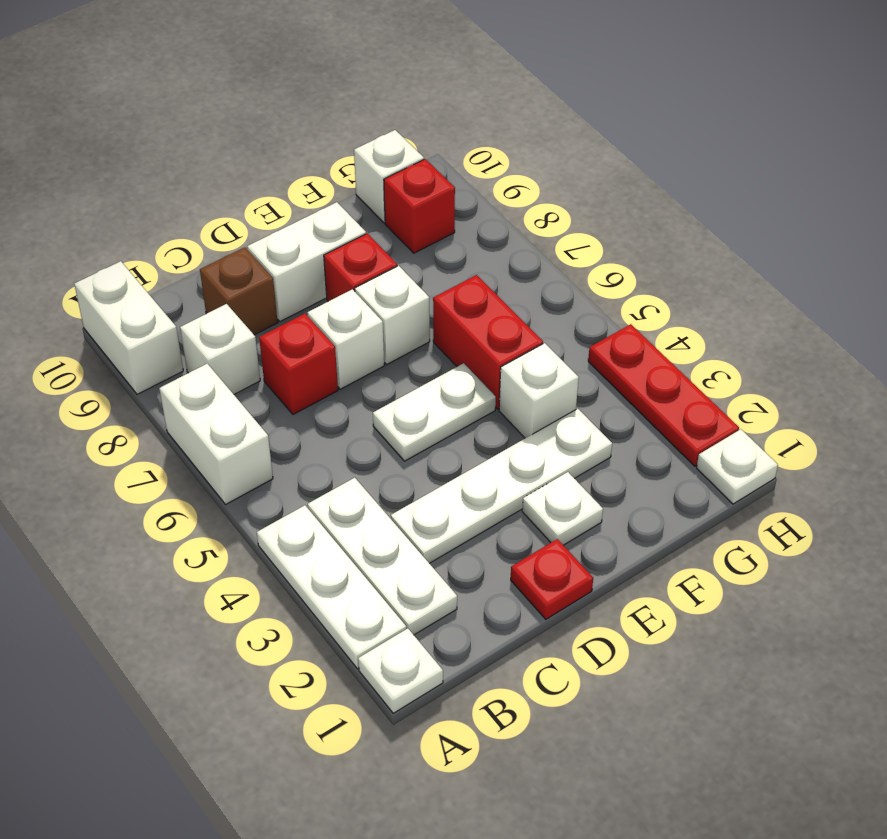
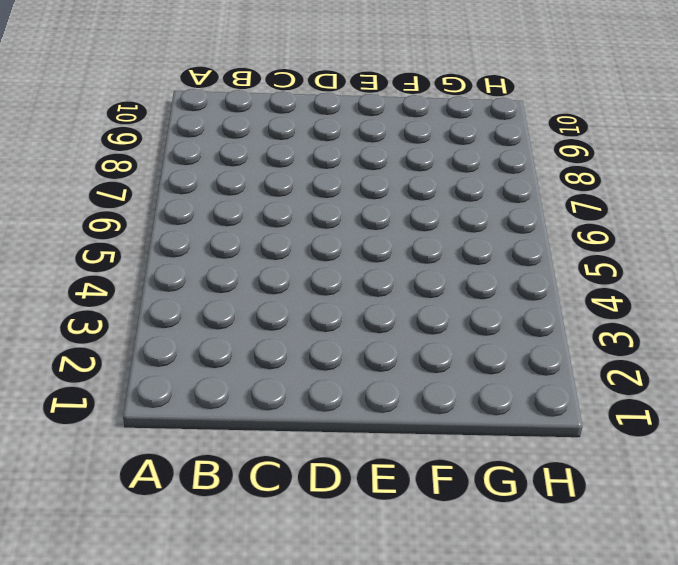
none -> white 1x1 plate [358,629,443,713]
none -> white 1x3 plate [257,505,406,669]
none -> white 1x2 brick [159,364,273,505]

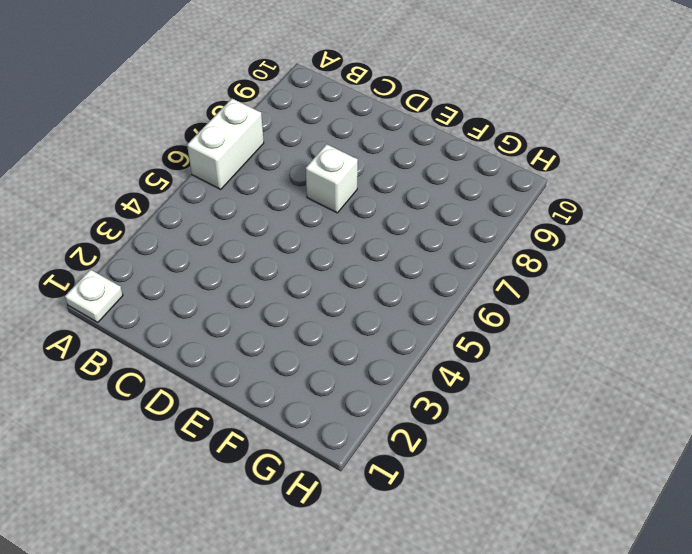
none -> white 1x3 plate [257,505,406,669]
none -> white 1x2 brick [74,261,183,394]
none -> white 1x3 plate [308,478,457,635]

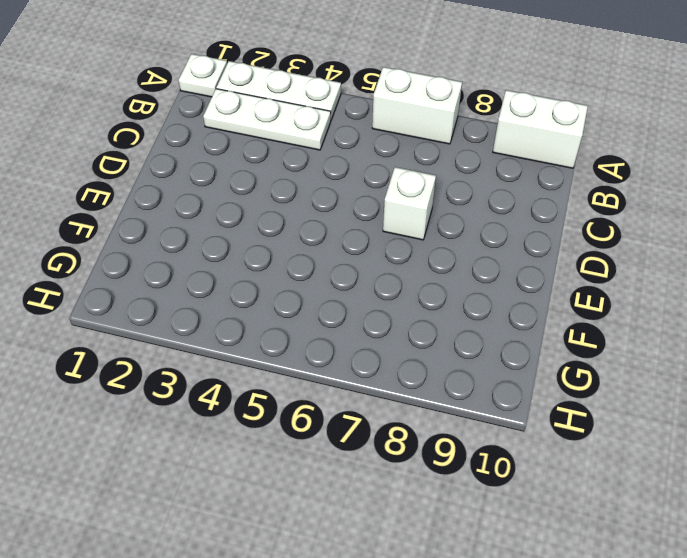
none -> white 1x1 brick [180,304,260,394]
none -> white 1x4 plate [391,409,612,563]
none -> red 1x1 brick [259,314,338,414]

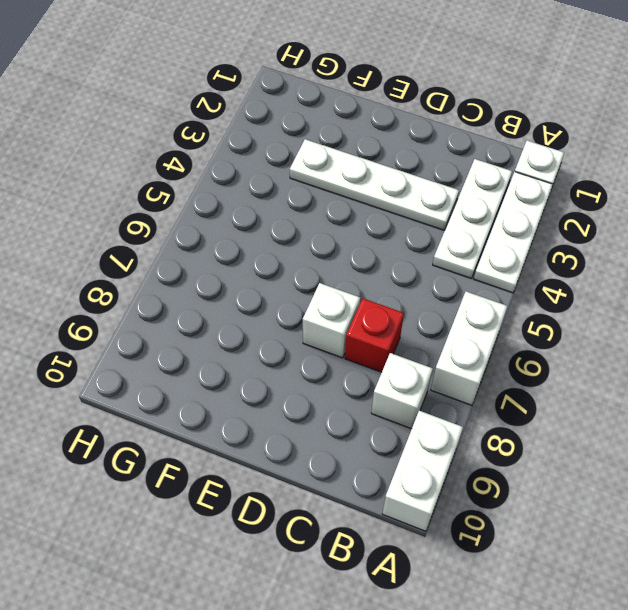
none -> brown 1x1 brick [200,247,278,335]
none -> red 1x1 plate [511,539,593,619]
none -> white 1x2 plate [373,363,496,461]

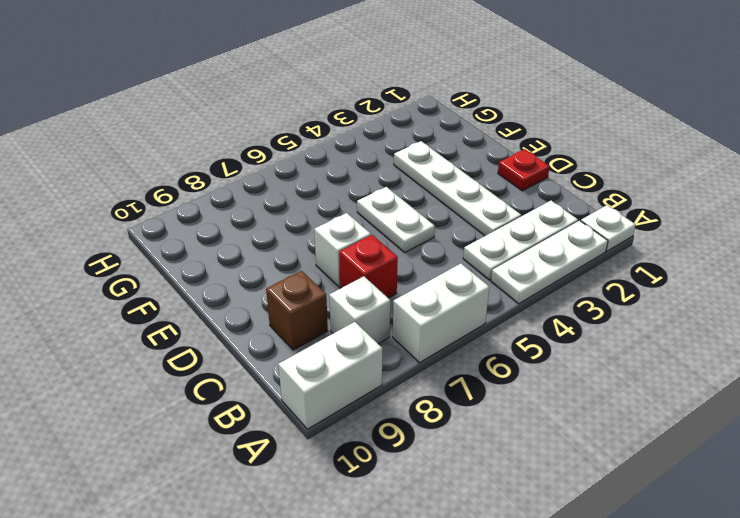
none -> white 1x2 brick [247,202,366,322]
none -> white 1x1 plate [522,472,603,545]
none -> white 1x1 brick [355,266,430,364]

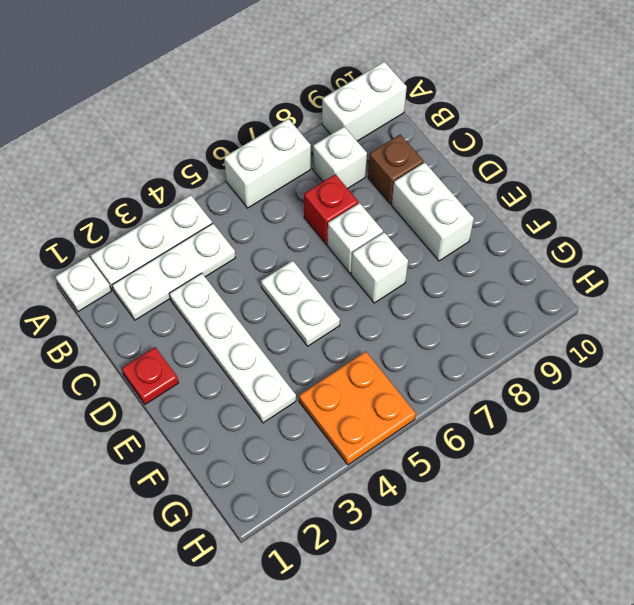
orange 2x2 plate [299,351,416,465] -> red 1x3 plate [588,324,739,466]
none -> white 1x1 plate [522,472,603,545]
none -> red 1x1 brick [324,233,397,301]
none -> white 1x1 brick [499,343,579,438]

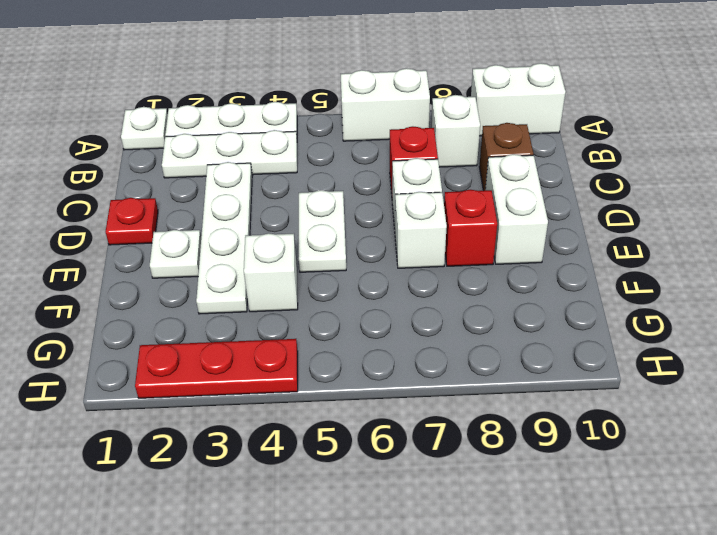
none -> red 1x2 brick [433,275,543,409]
none -> red 1x1 brick [384,159,455,253]
none -> white 1x1 brick [354,130,424,223]

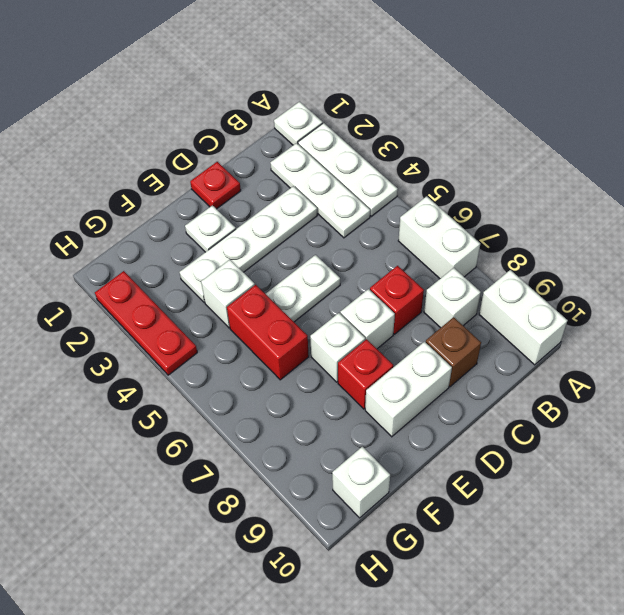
none -> red 1x1 brick [384,159,455,253]
none -> white 1x1 plate [697,429,778,504]

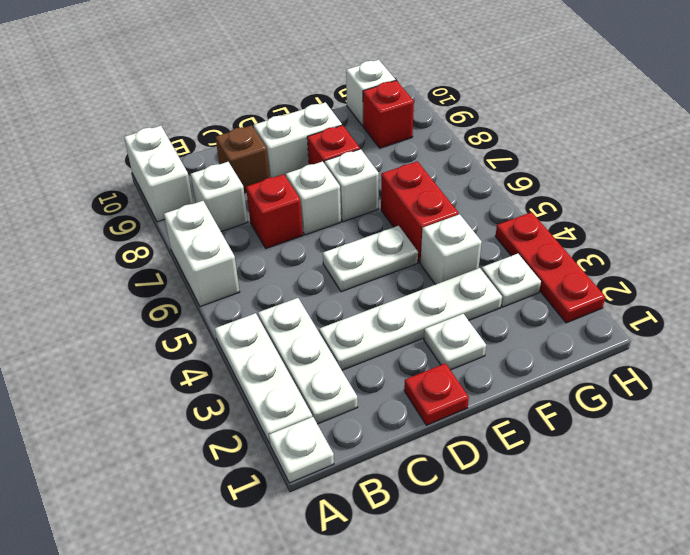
white 1x1 plate [481,254,541,307] -> white 1x1 plate moved to [697,429,778,504]

